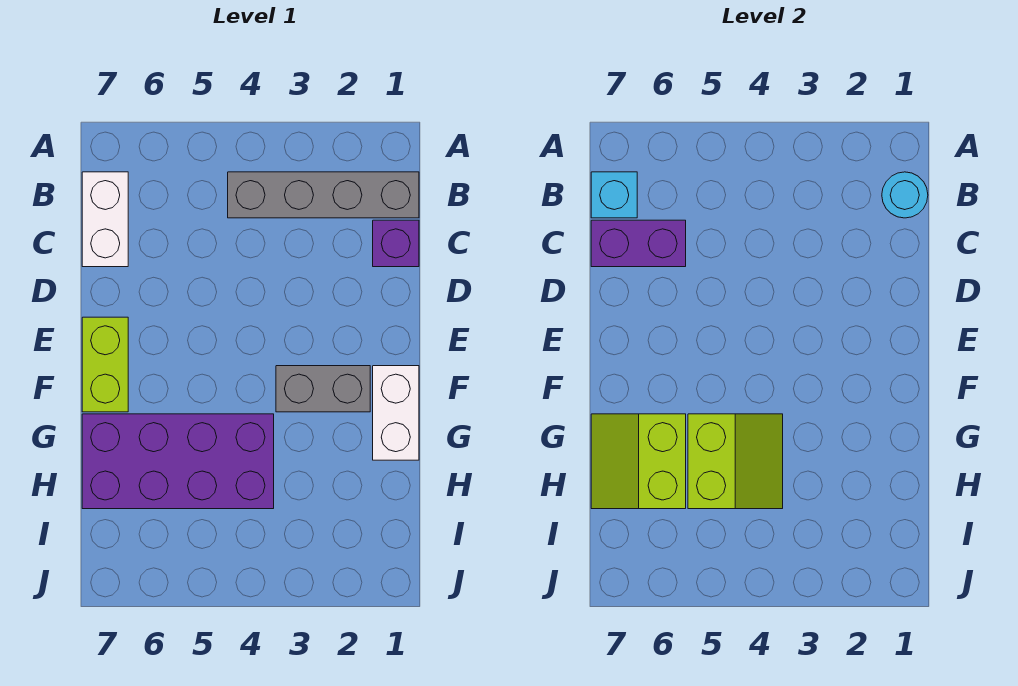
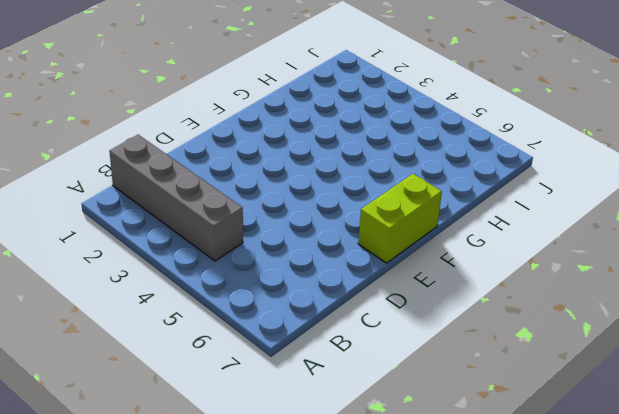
none -> white 1x2 brick [82,172,128,267]
none -> purple 1x1 brick [373,220,419,267]
none -> white 1x2 brick [373,366,419,460]

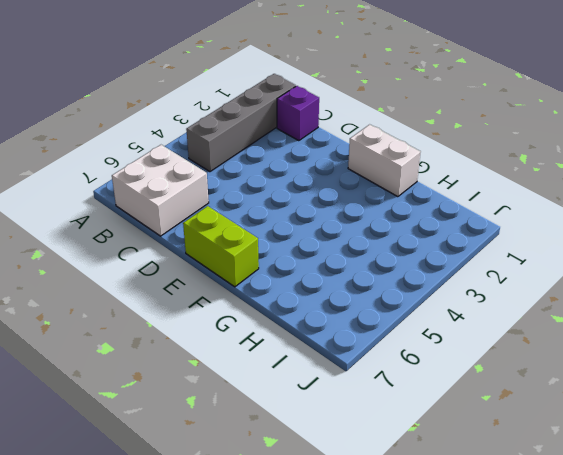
white 2x2 brick [112,145,209,236] -> white 1x2 brick [82,172,128,267]
none -> grey 1x2 brick [276,366,370,412]
none -> purple 2x4 brick [82,414,274,509]
none -> cyan 1x1 round brick [882,172,928,218]

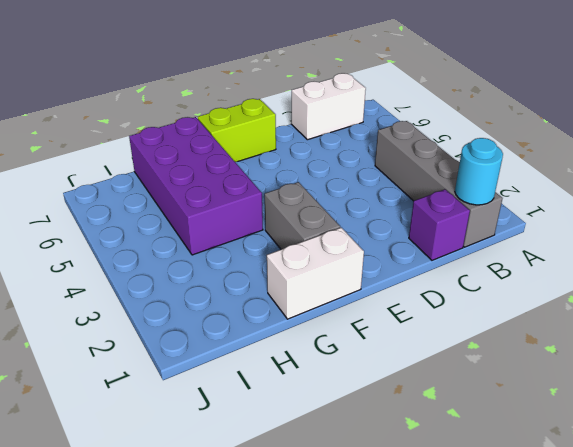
none -> cyan 1x1 brick [591,172,637,218]
none -> purple 1x2 brick [591,220,686,267]
none -> lime 2x2 slope [688,414,783,509]

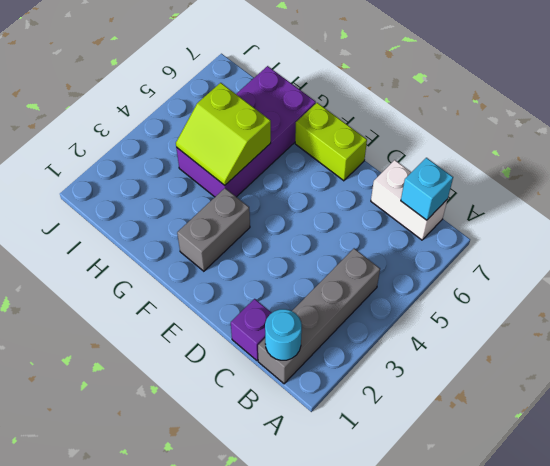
none -> white 1x2 brick [373,366,419,460]
none -> purple 1x2 brick [591,220,686,267]
none -> lime 2x2 slope [591,414,686,509]

